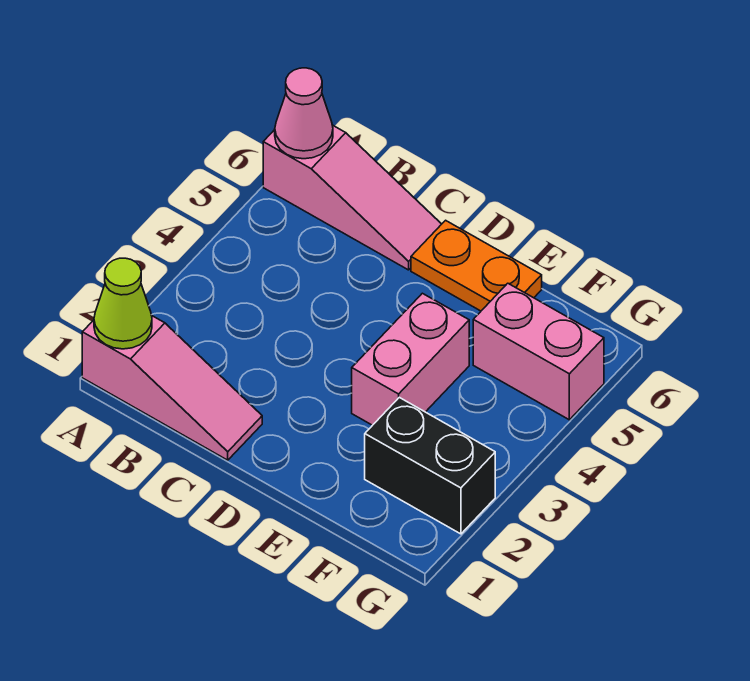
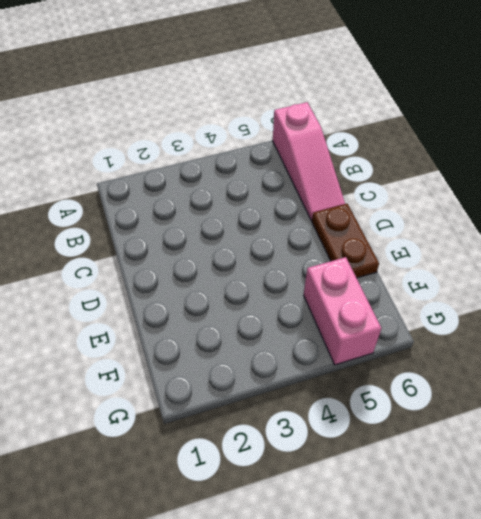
brown 1x2 plate [312,204,379,278] -> orange 1x2 plate [411,220,542,311]
none -> pink 1x3 slope [82,316,262,460]
none -> pink 1x2 brick [352,293,469,425]

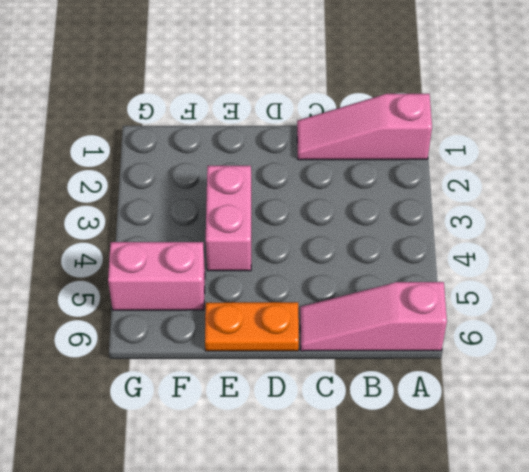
none -> black 1x2 brick [365,397,495,534]
none -> lime 1x1 cone [94,258,152,349]

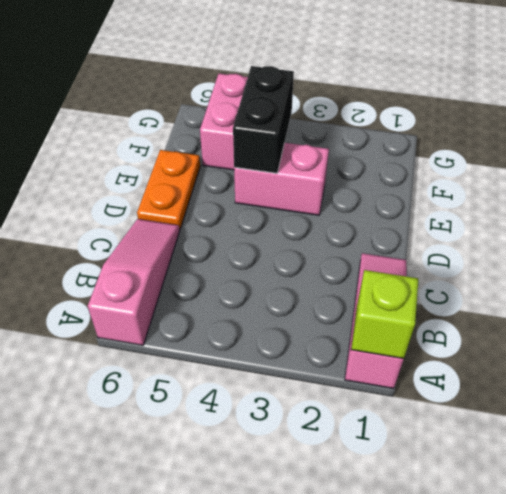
lime 1x1 brick [351,270,418,359] -> lime 1x1 cone [94,258,152,349]
black 1x2 brick [233,66,294,173] -> black 1x2 brick moved to [365,397,495,534]
none -> pink 1x1 cone [275,68,333,159]

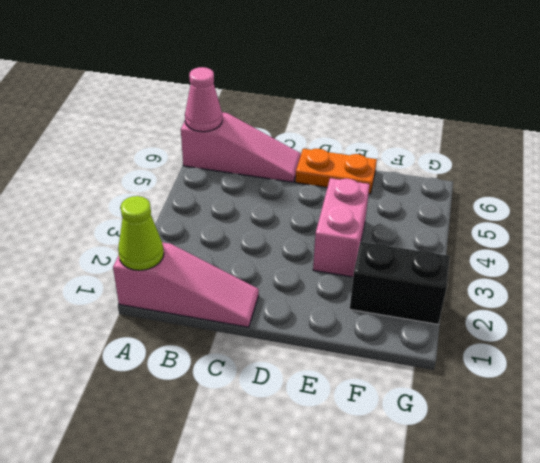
none -> pink 1x2 brick [473,283,604,420]

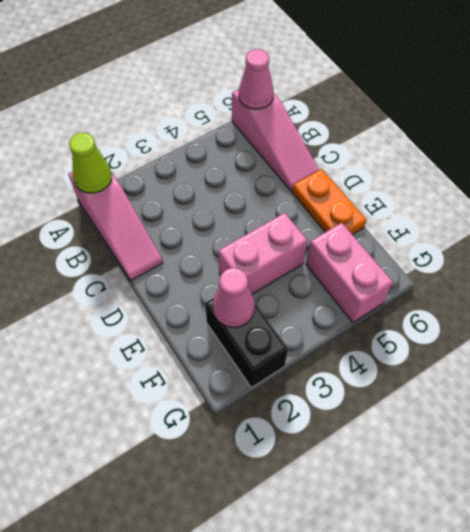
pink 1x1 cone [213,268,255,327] -> none

